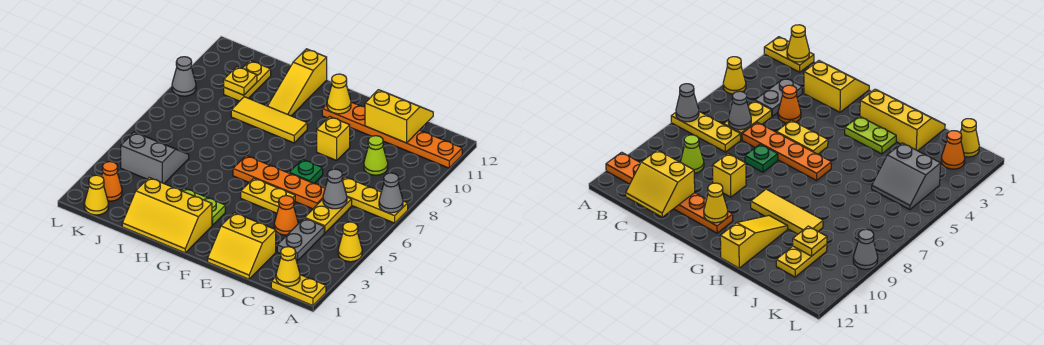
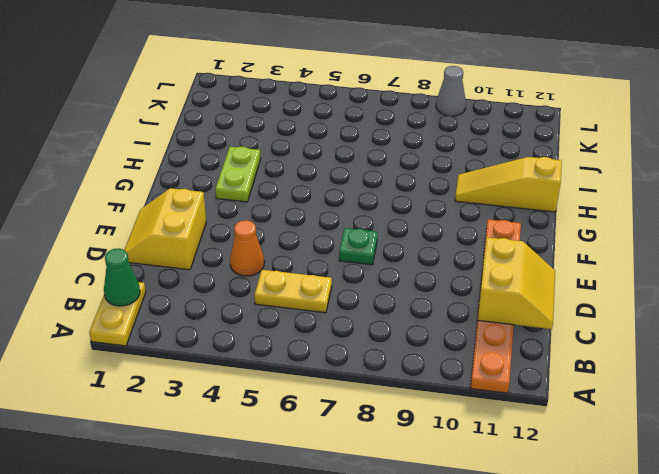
green 1x1 cone [104,248,140,306] -> yellow 1x1 cone [276,247,300,286]
none -> yellow 1x1 cone [338,222,362,262]
none -> yellow 1x3 plate [342,177,408,223]
none -> grey 1x2 plate [277,218,324,261]

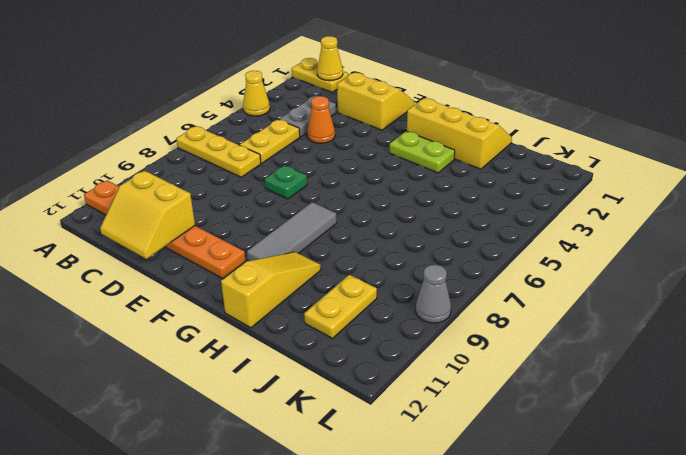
grey 1x3 tile [247,202,337,261] -> yellow 1x3 tile [231,97,307,143]
none -> lime 1x1 cone [364,136,388,175]
none -> orange 1x4 plate [233,156,325,209]
none -> yellow 1x2 plate [241,178,295,213]

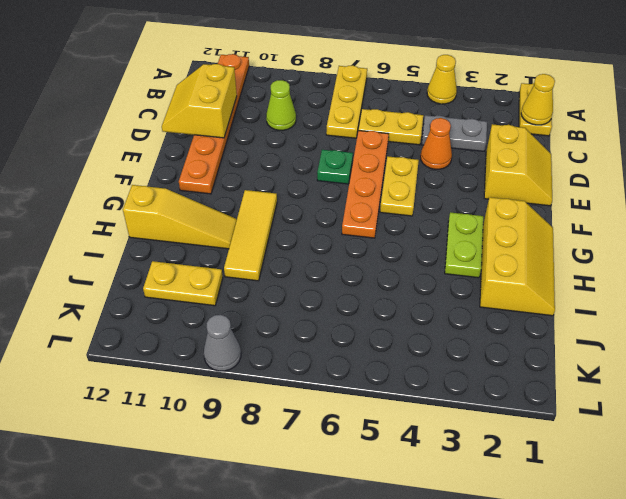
none -> yellow 1x1 brick [317,116,350,160]
none -> grey 2x2 slope [121,132,189,183]
none -> yellow 1x1 cone [84,175,108,215]

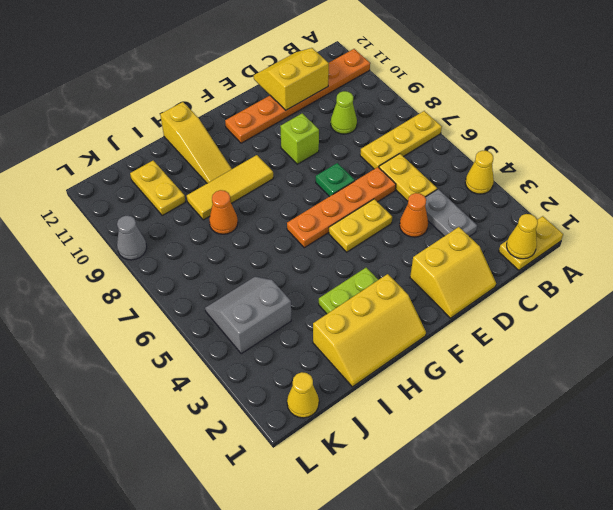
lime 1x1 brick [280,113,319,164] -> yellow 1x1 brick [317,116,350,160]
orange 1x1 cone [209,190,238,234] -> orange 1x1 cone moved to [101,162,122,201]
none -> grey 1x1 cone [379,173,403,213]
none -> grey 1x1 cone [323,169,347,209]
none -> yellow 1x1 cone [327,74,351,114]

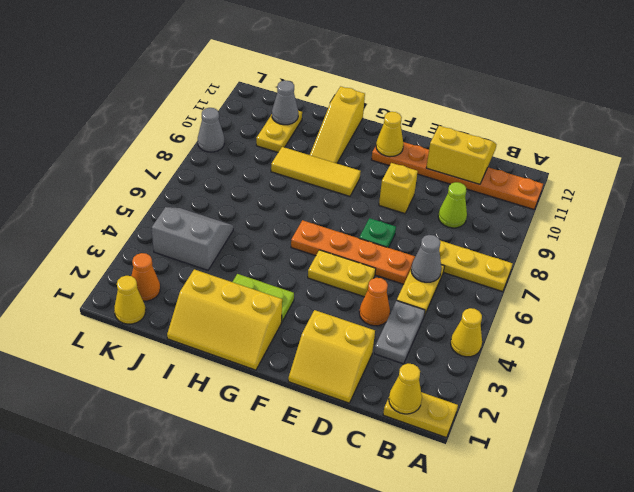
grey 1x1 cone [272,81,298,125] -> grey 1x1 cone moved to [379,173,403,213]
none -> yellow 1x1 plate [224,67,257,95]

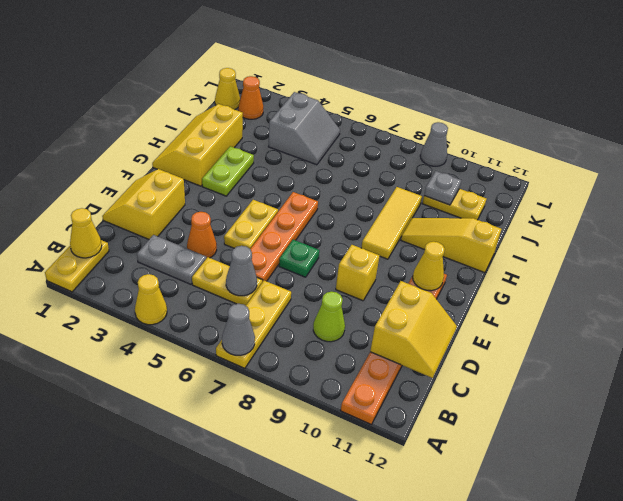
grey 1x1 plate [424,171,461,205] -> yellow 1x1 plate [224,67,257,95]

